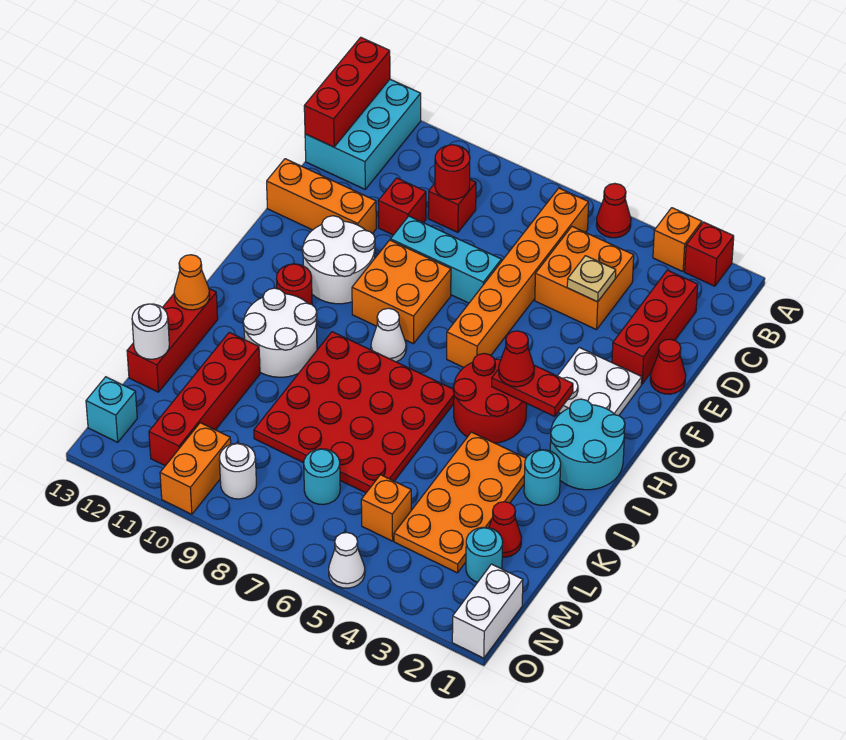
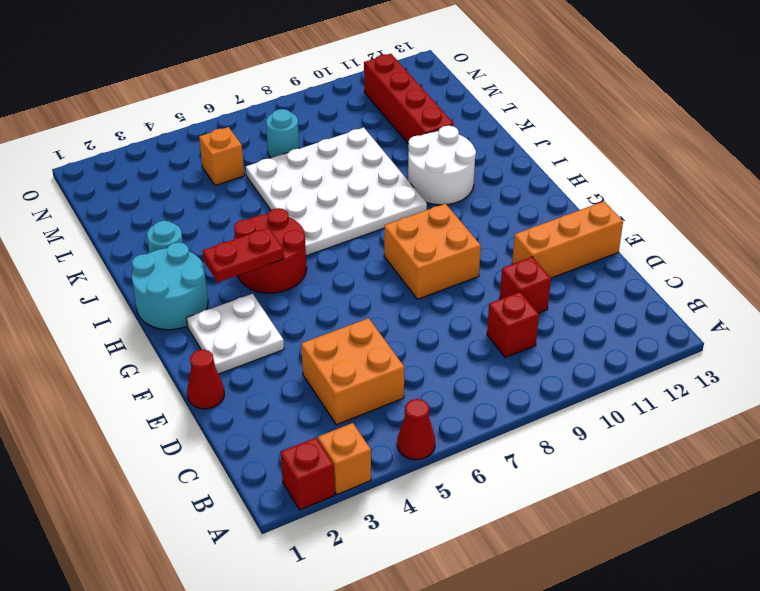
white 4x4 plate [246,128,427,256] -> red 4x4 plate [254,332,454,493]
none -> cyan 2x3 brick [305,79,421,189]
none -> orange 1x6 brick [447,188,589,367]
none -> red 1x3 brick [612,270,698,384]
none -> cyan 1x3 brick [391,216,501,303]

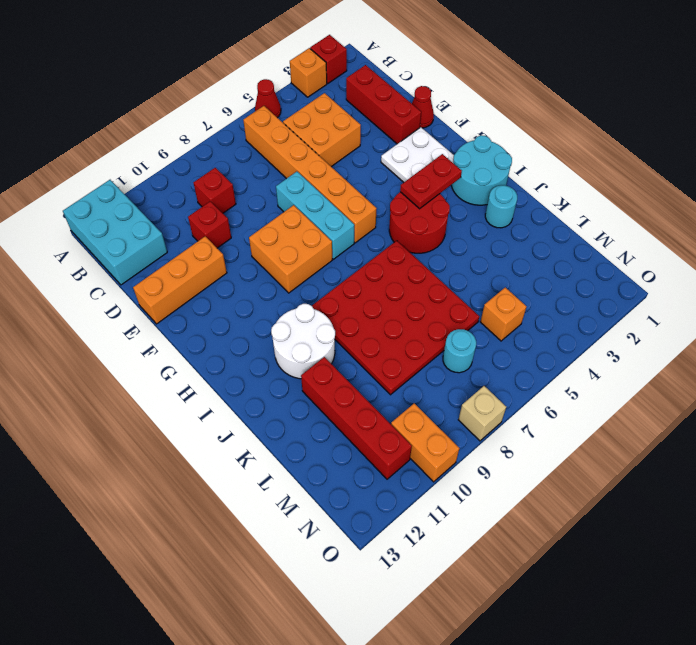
cyan 1x3 brick [276,172,354,259] -> cyan 1x3 brick turned to [391,216,501,303]
tan 1x1 brick [458,386,506,441] -> none
none -> white 2x2 round brick [302,216,375,304]
none -> white 1x1 cone [371,308,406,362]
none -> red 1x1 round brick [276,264,312,304]
none -> orange 2x4 plate [394,432,526,573]

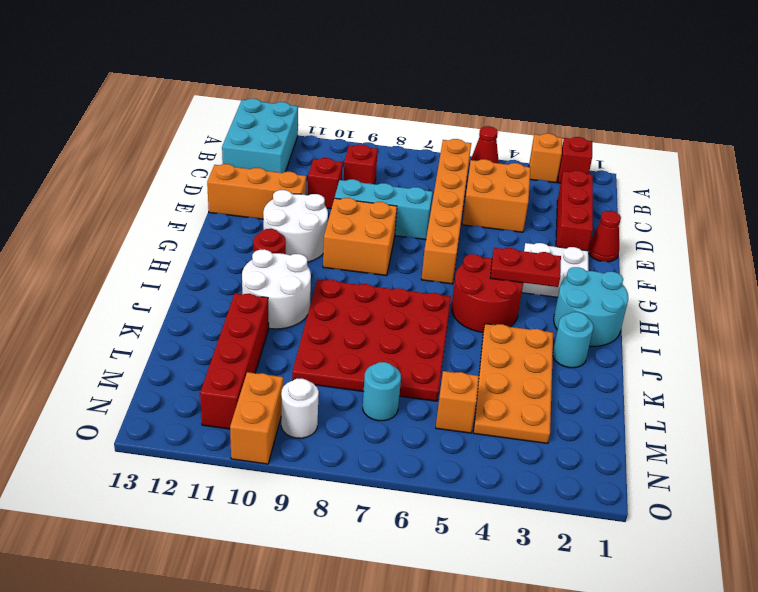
none -> white 1x1 cone [371,308,406,362]
none -> red 1x3 brick [127,289,218,392]
none -> red 1x1 cone [489,502,522,557]
none -> cyan 1x1 round brick [466,527,503,582]

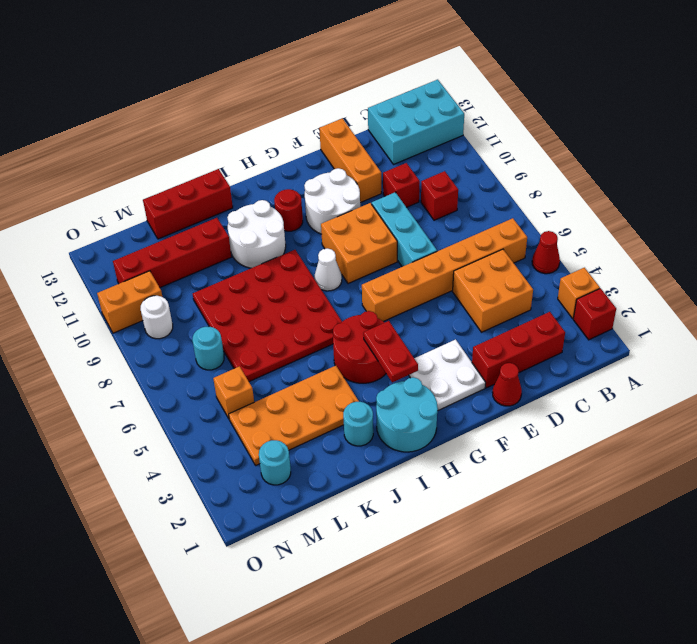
none -> red 1x1 cone [489,502,522,557]
none -> white 1x2 brick [452,564,523,658]
none -> cyan 1x1 brick [86,377,137,442]
none -> white 1x1 cone [329,533,365,588]

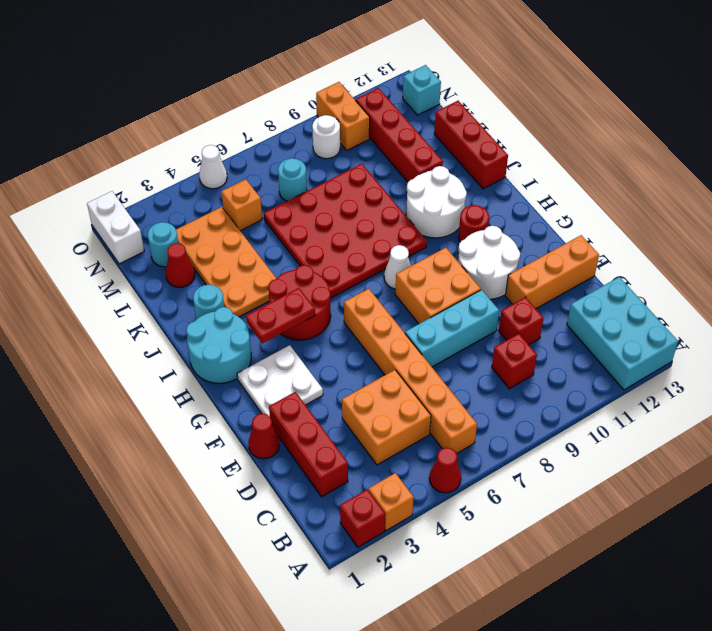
none -> red 1x3 brick [304,37,390,147]
none -> red 1x1 round brick [435,145,470,199]
none -> tan 1x1 plate [567,256,616,302]
none -> orange 1x1 cone [174,255,210,310]

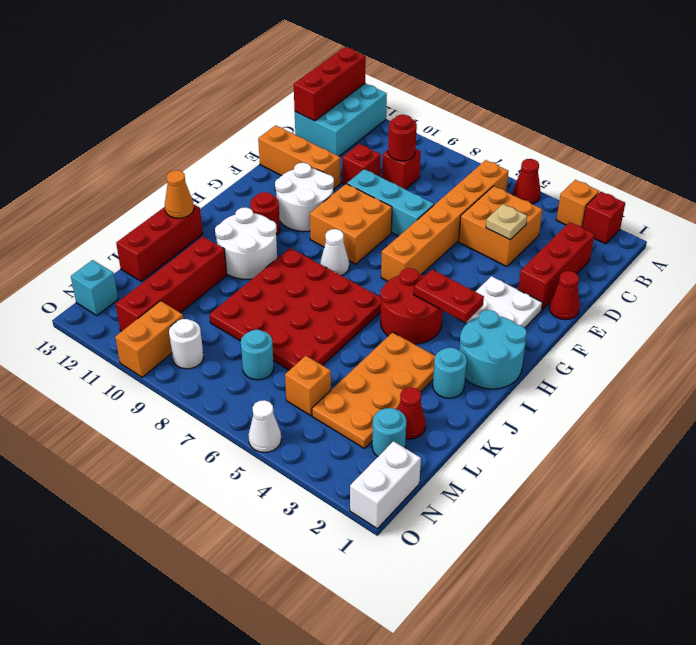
none -> white 1x1 round brick [132,304,169,359]
none -> red 1x1 cone [499,331,534,387]

